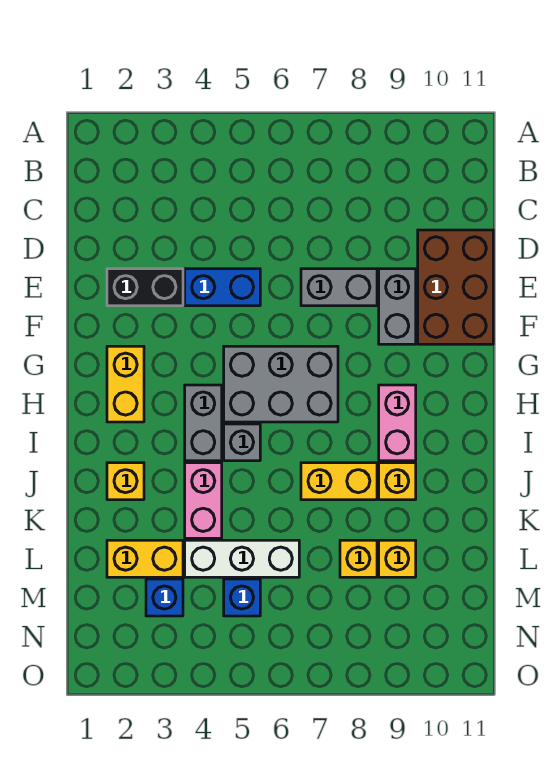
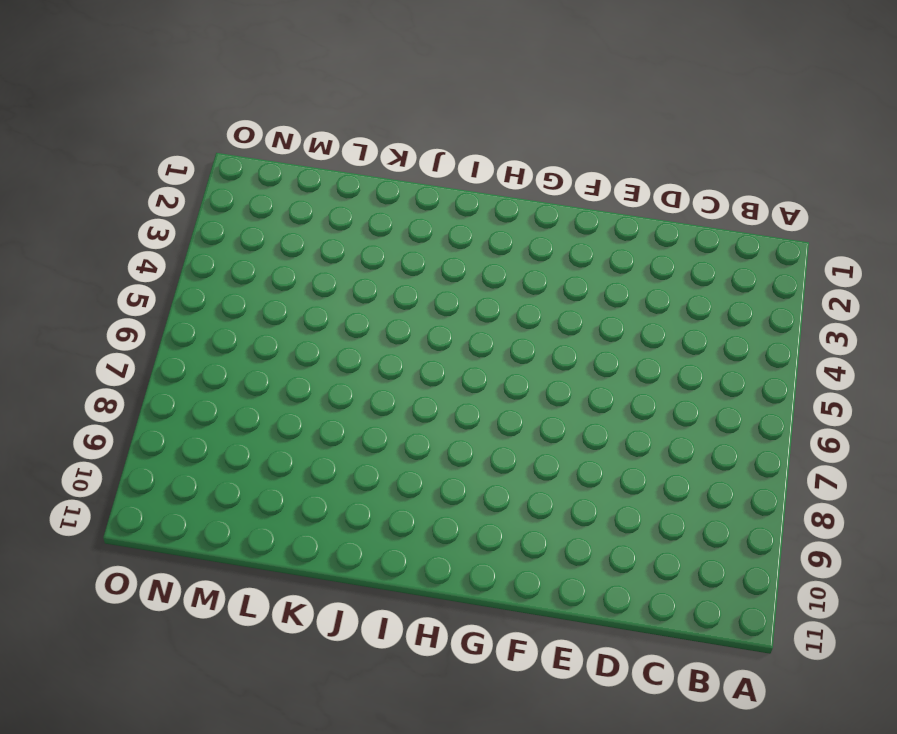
none -> brown 2x3 brick [418,230,493,344]
none -> black 1x2 brick [107,269,183,306]
none -> blue 1x2 brick [185,269,260,306]

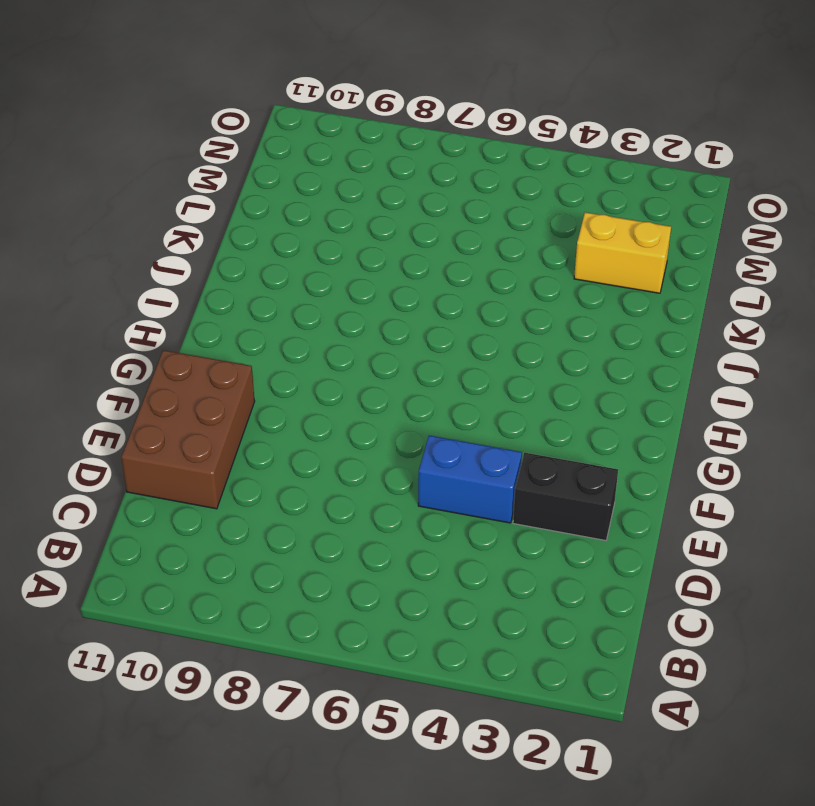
none -> grey 1x2 brick [301,269,377,306]
none -> grey 1x2 brick [379,269,416,344]
none -> yellow 1x2 brick [107,346,144,422]

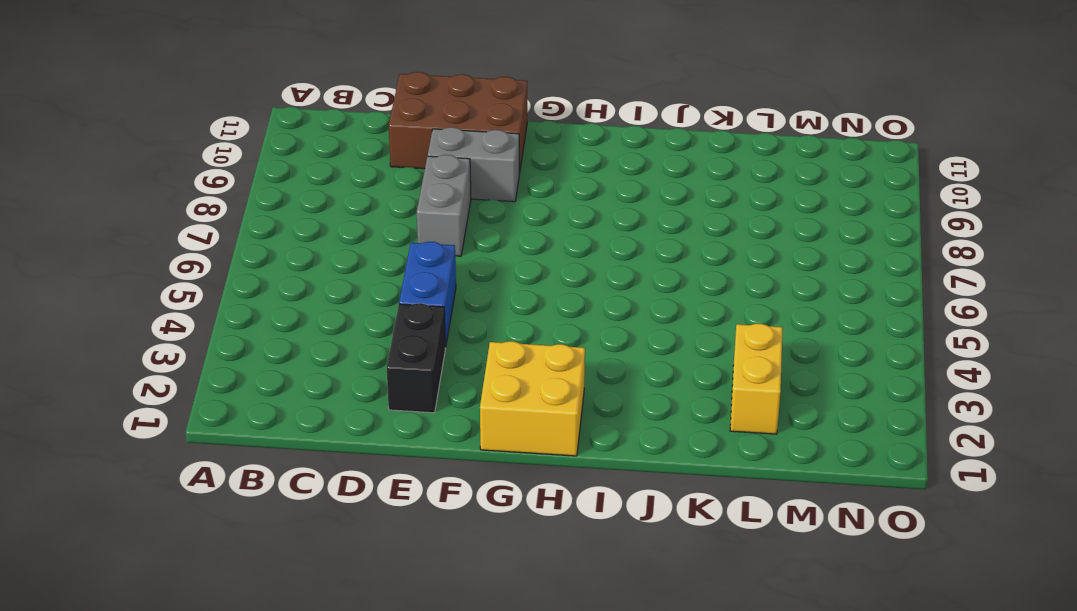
yellow 2x2 brick [480,341,585,456] -> yellow 1x2 brick [107,346,144,422]
none -> grey 2x3 brick [224,346,338,422]
none -> grey 1x2 brick [185,385,222,461]
none -> pink 1x2 brick [379,385,416,461]

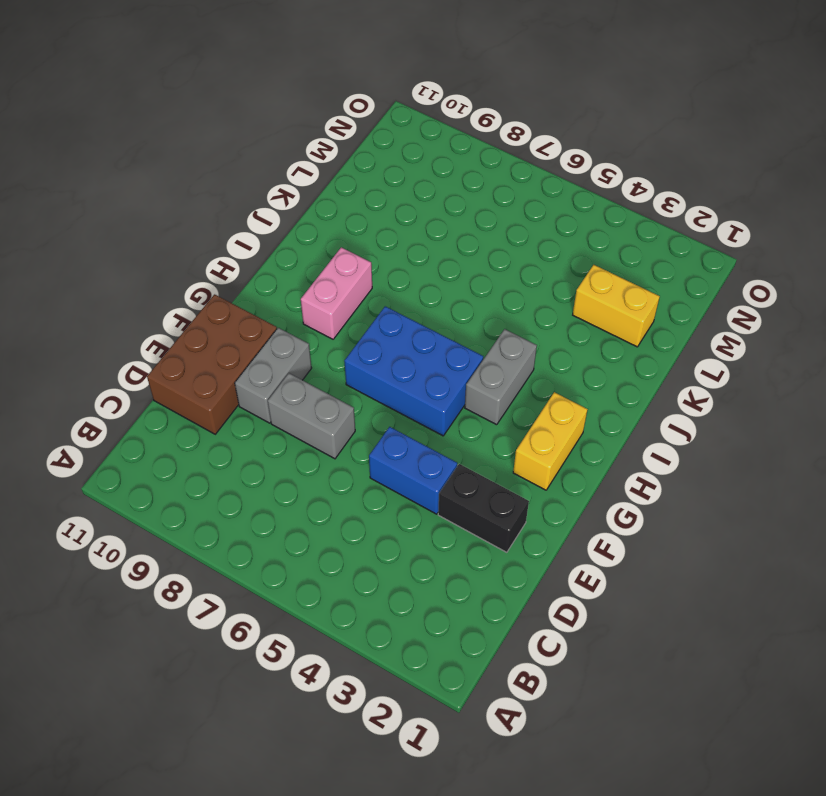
blue 2x3 brick [344,306,483,436] -> grey 2x3 brick [224,346,338,422]
none -> grey 1x1 brick [224,424,260,461]
none -> yellow 1x1 brick [107,463,144,500]
none -> pink 1x2 brick [185,463,222,538]

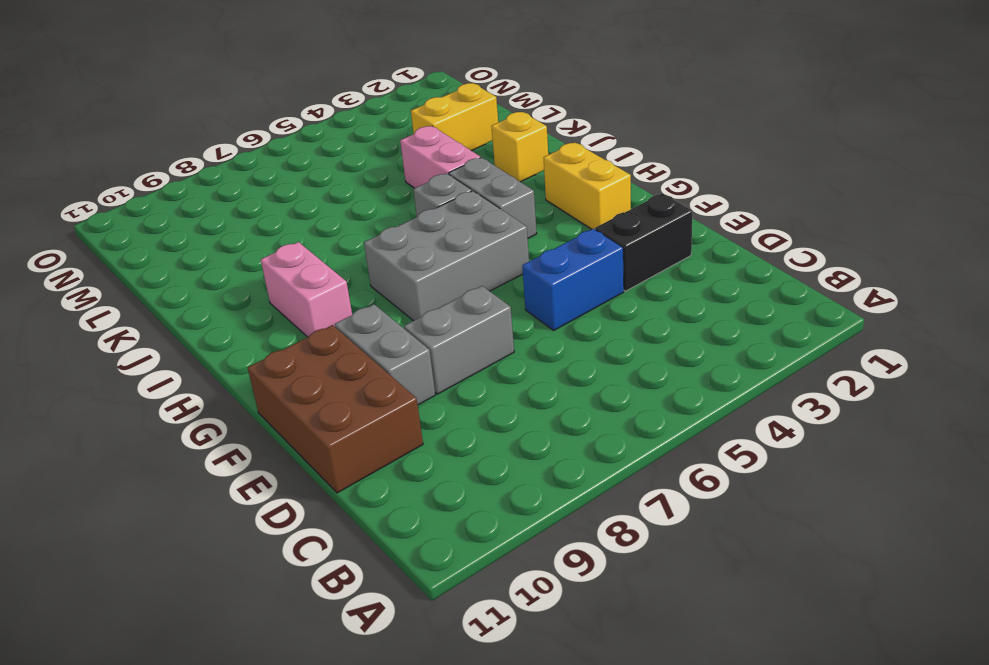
none -> yellow 1x2 brick [301,463,377,500]
none -> yellow 1x1 brick [379,463,416,500]
none -> white 1x3 brick [185,540,299,577]

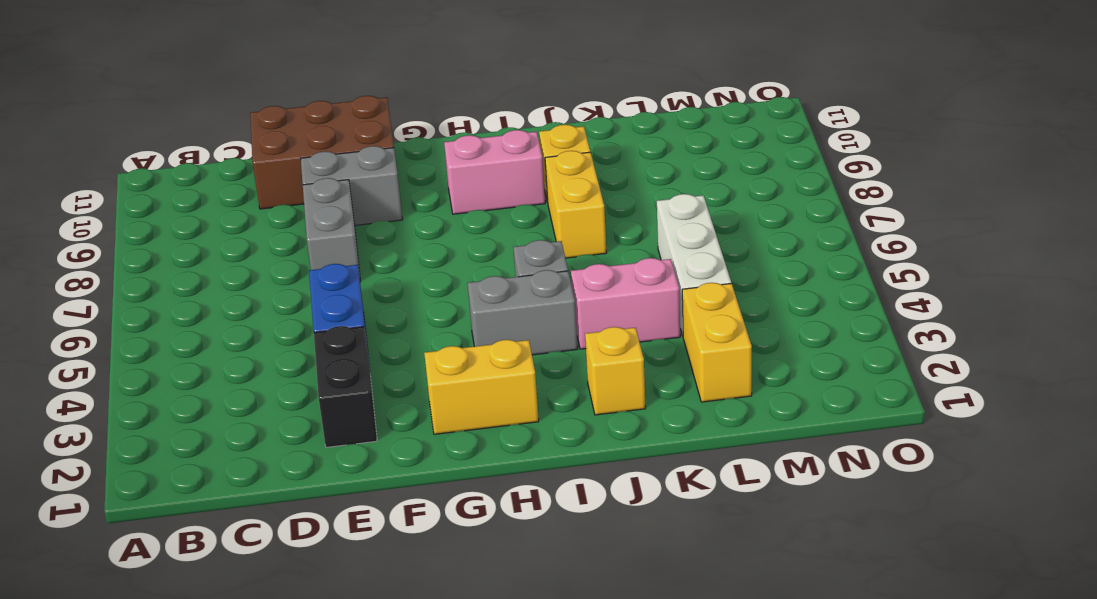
none -> grey 2x3 brick [224,346,338,422]
none -> yellow 1x1 brick [340,540,377,577]
none -> yellow 1x1 brick [379,540,416,577]

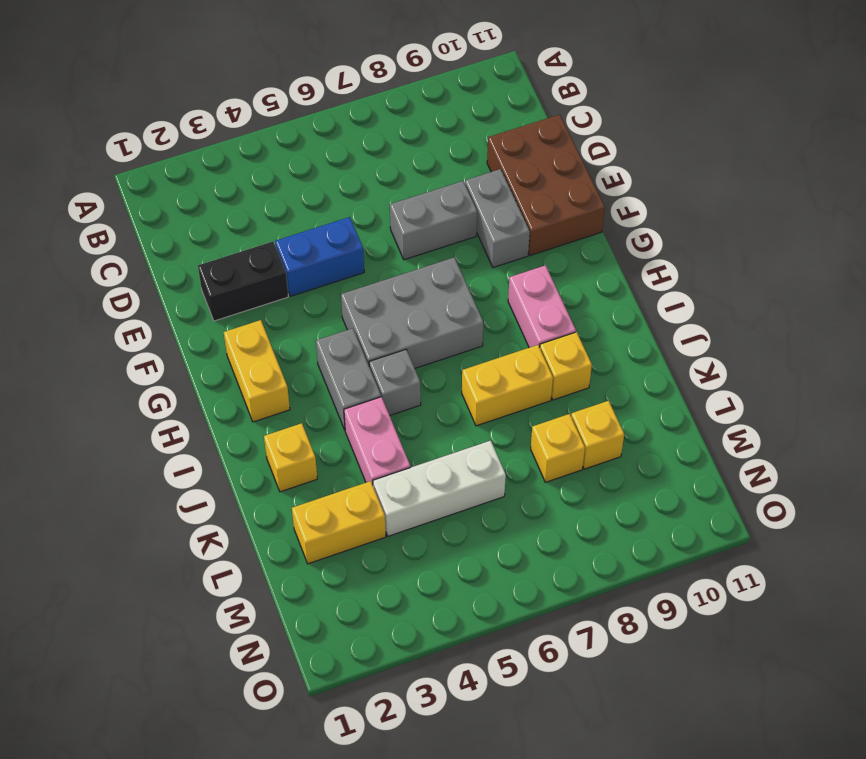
none -> blue 1x1 brick [146,579,183,616]
none -> blue 1x1 brick [224,579,260,616]

